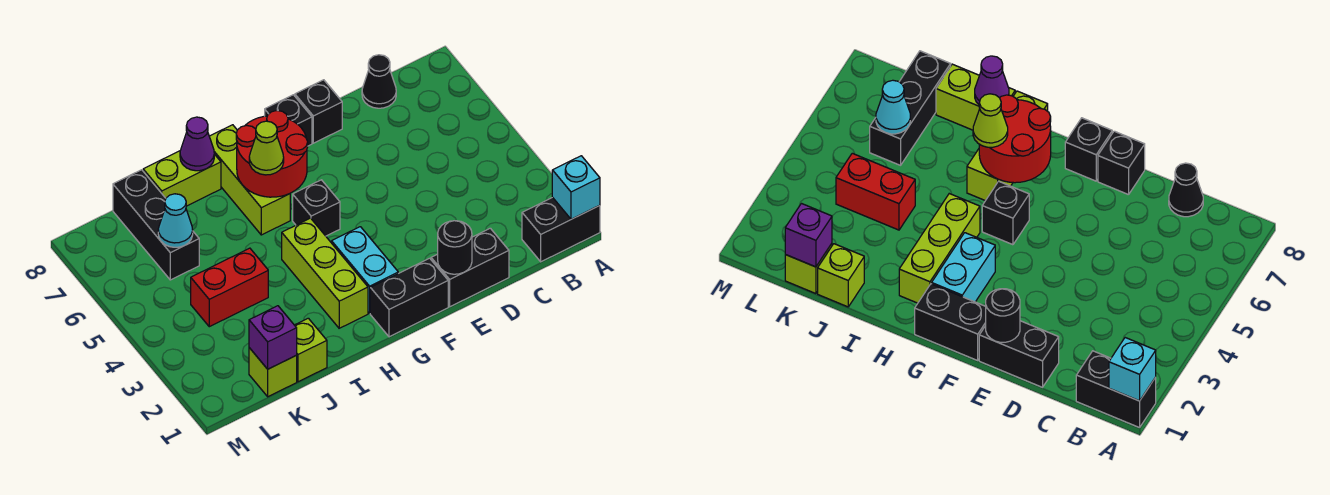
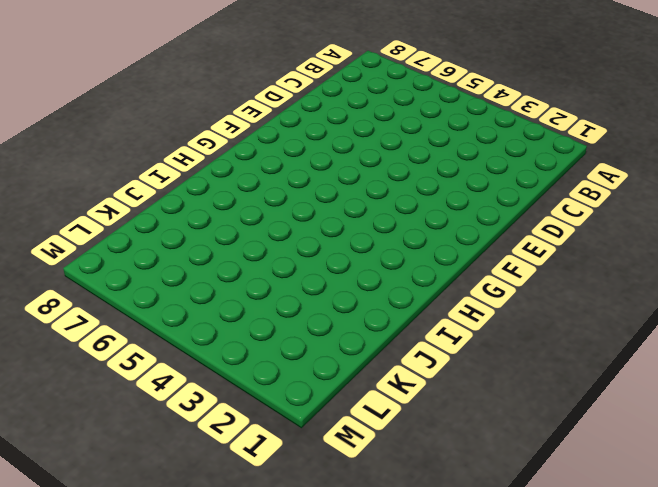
none -> black 1x2 brick [522,197,600,262]
none -> black 1x1 cone [362,55,396,108]
none -> black 1x2 brick [431,228,509,307]

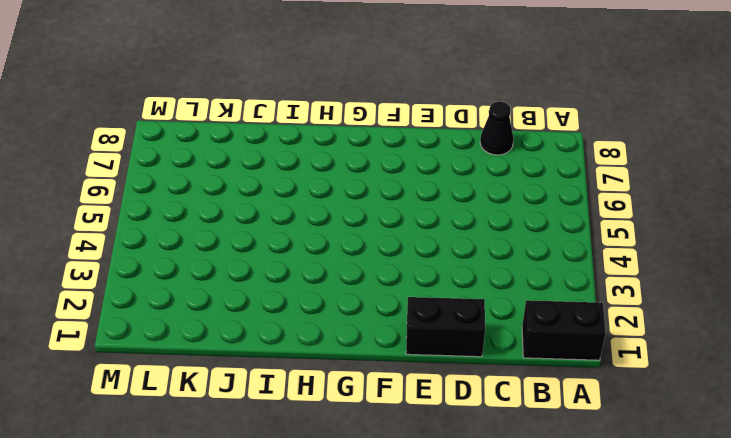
none -> black 1x1 brick [295,80,342,143]
none -> black 1x2 brick [370,258,448,337]
none -> black 1x1 brick [265,95,312,146]

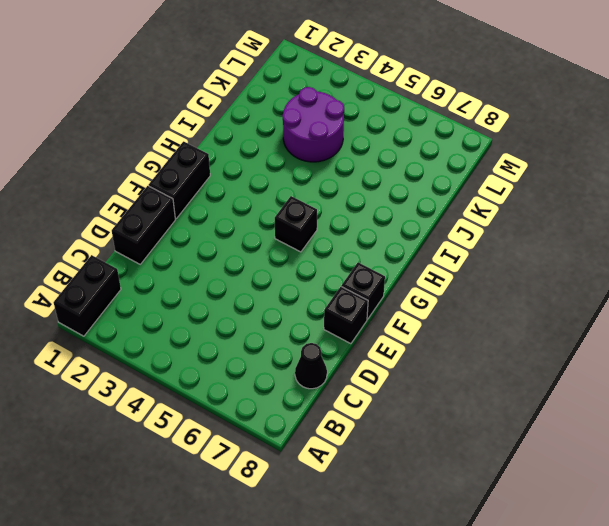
purple 2x2 round brick [282,87,344,162] -> red 1x2 brick [191,248,268,327]
none -> cyan 1x2 brick [332,227,398,313]
none -> lime 1x3 brick [282,218,368,328]
none -> lime 1x3 brick [209,125,290,235]

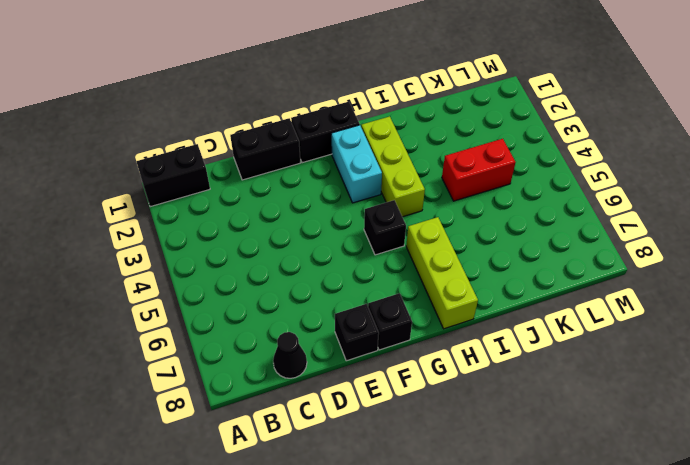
none -> lime 1x2 brick [143,151,221,206]
none -> lime 1x1 brick [295,318,327,382]
none -> lime 1x1 brick [249,348,297,397]

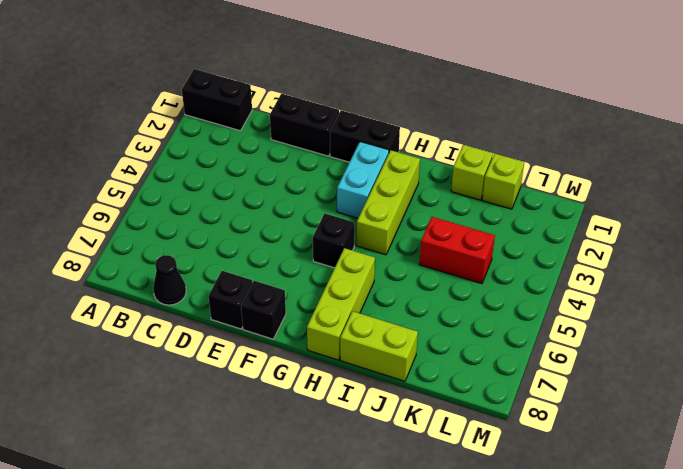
none -> black 1x3 brick [113,170,199,280]
none -> cyan 1x1 brick [552,156,600,219]
none -> black 1x1 round brick [438,221,472,274]

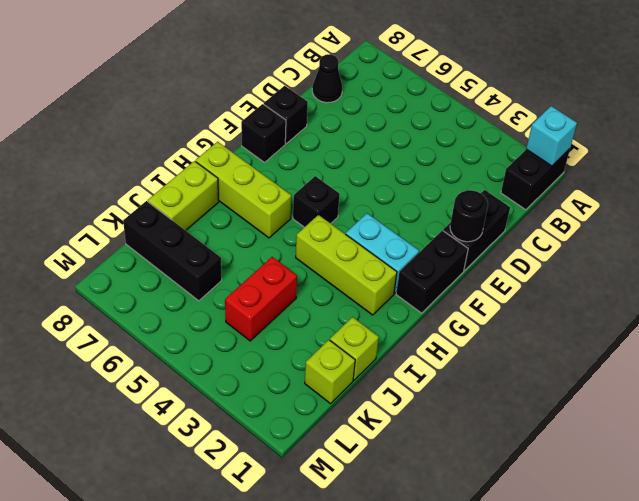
none -> red 2x2 round brick [236,111,308,197]
none -> purple 1x1 cone [180,117,214,171]
none -> purple 1x1 brick [249,306,297,369]

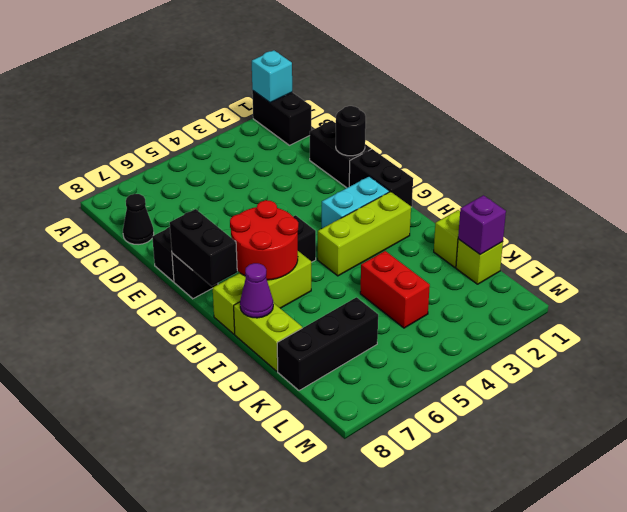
black 1x2 brick [170,209,237,286] -> none
none -> cyan 1x1 cone [158,194,193,247]
none -> lime 1x1 cone [249,121,284,175]

